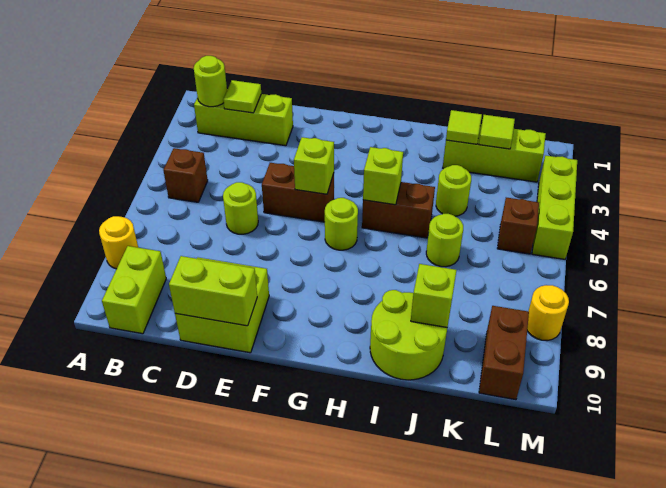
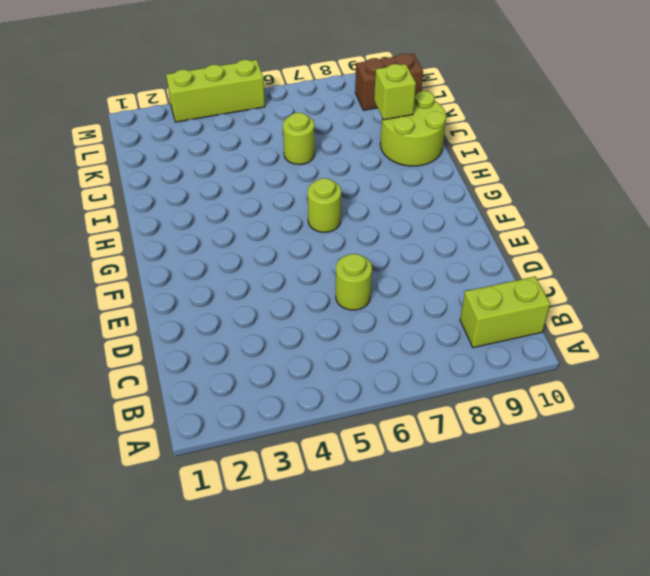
none -> yellow 1x1 round brick [99,216,138,269]
none -> lime 1x3 brick [194,94,293,146]
none -> brown 1x1 brick [163,148,208,202]

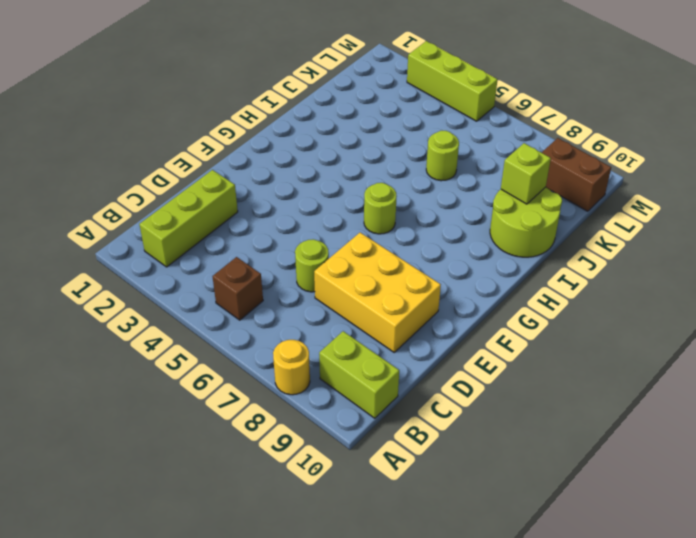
yellow 2x3 brick [314,233,441,352] -> lime 2x2 brick [175,257,269,353]
none -> brown 1x2 brick [262,163,334,222]
none -> brown 1x2 brick [362,182,435,238]
none -> lime 1x3 brick [443,124,546,182]

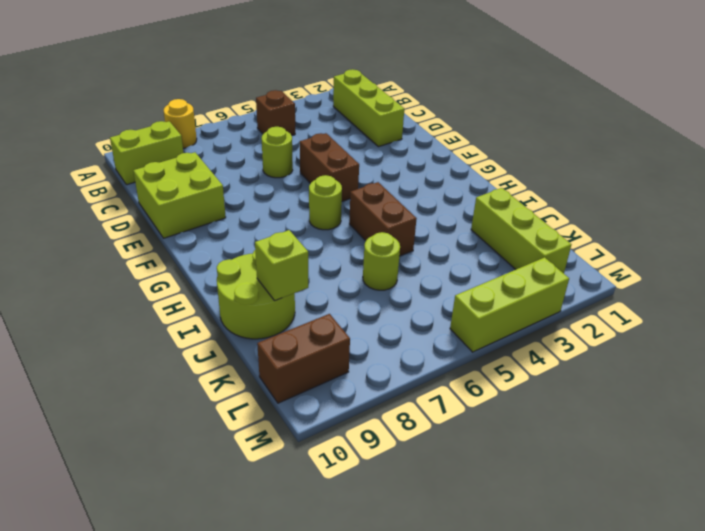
none -> lime 1x1 round brick [436,165,471,216]
none -> brown 1x1 brick [497,198,539,254]
none -> yellow 1x1 round brick [527,285,569,341]

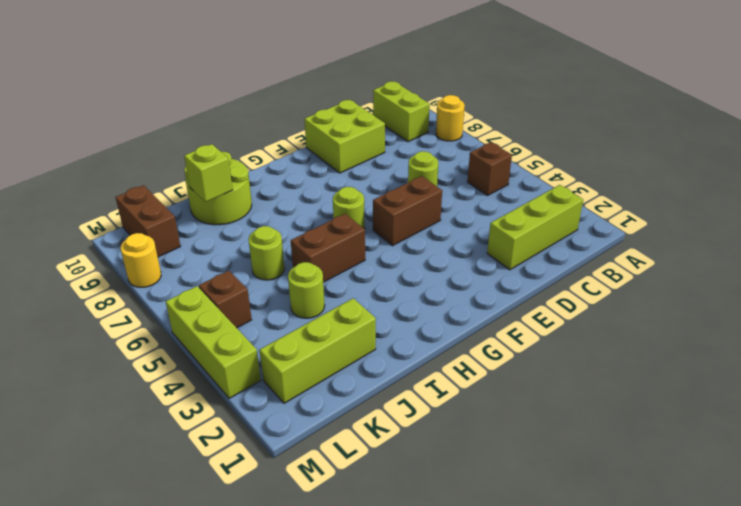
none -> lime 1x1 round brick [194,56,227,107]
none -> lime 1x1 tile [223,80,261,113]
none -> lime 1x2 brick [169,256,257,326]

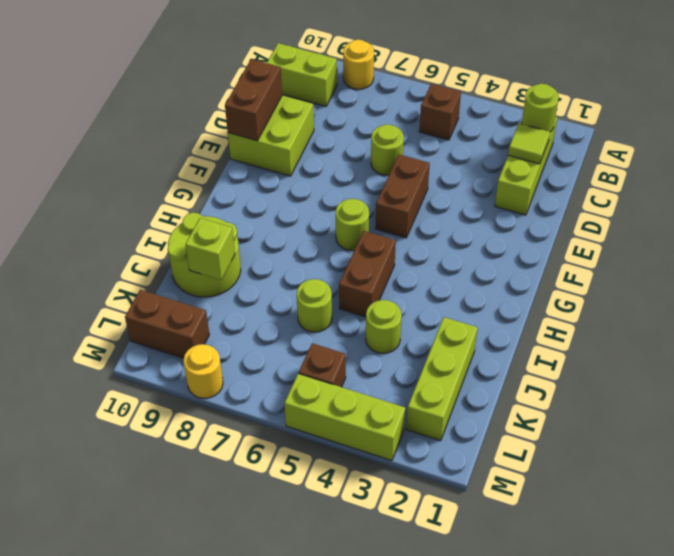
brown 1x2 brick [225,59,282,141] -> lime 1x2 brick [169,256,257,326]
none -> lime 1x1 brick [294,137,334,194]
none -> lime 1x1 brick [363,147,403,205]
none -> lime 1x1 tile [446,110,482,144]

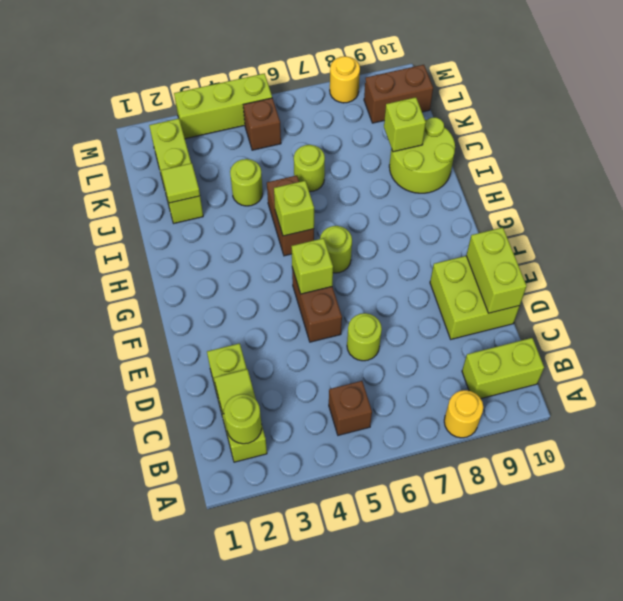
none -> lime 1x1 tile [479,115,515,149]

